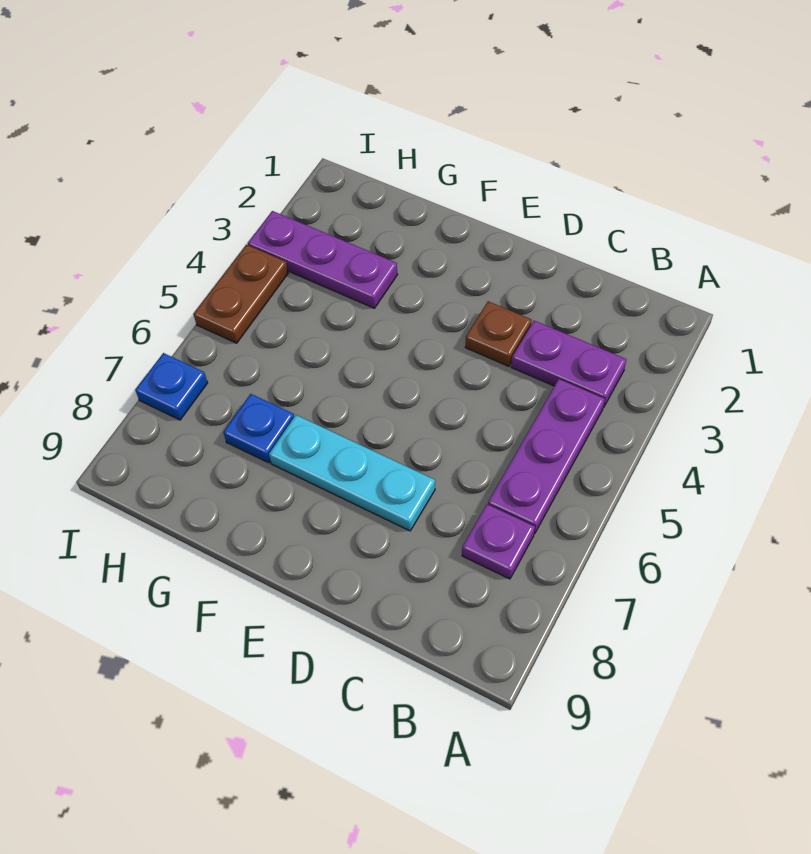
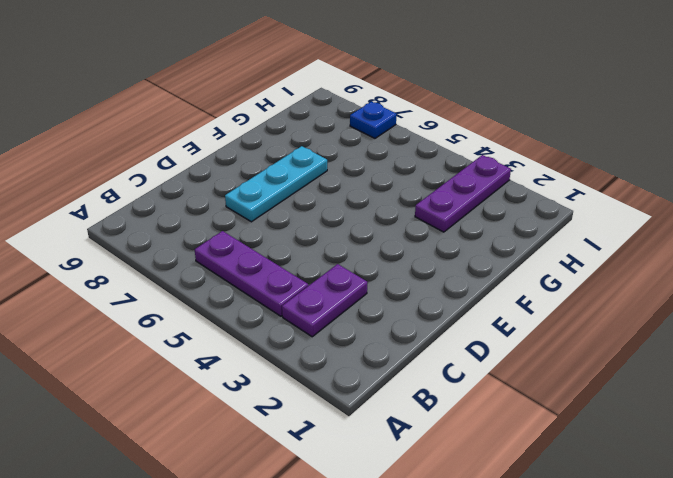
none -> purple 1x1 plate [462,504,535,579]
none -> brown 1x1 plate [465,301,532,366]

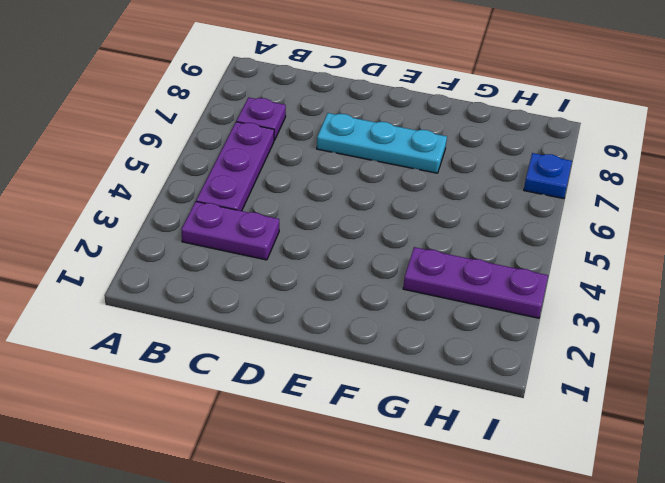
none -> brown 1x1 plate [465,301,532,366]
none -> blue 1x1 plate [223,394,294,463]

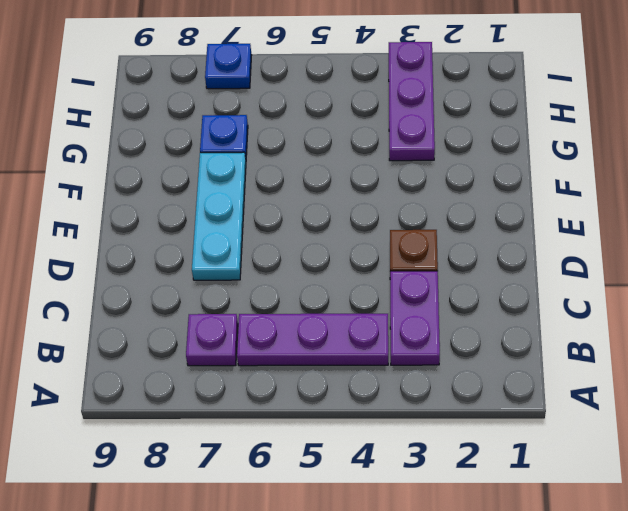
none -> brown 1x2 plate [193,245,288,343]

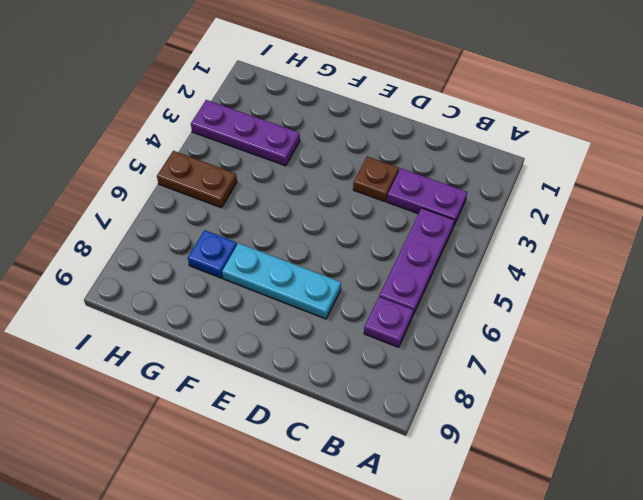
brown 1x2 plate [157,151,237,208] -> brown 1x2 plate turned to [193,245,288,343]
none -> blue 1x1 plate [135,353,208,420]

